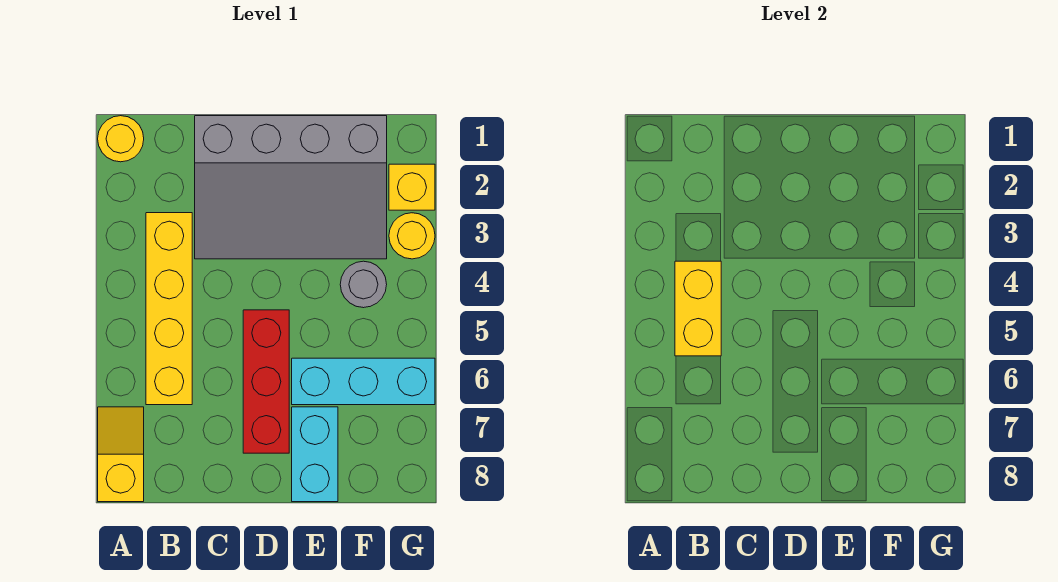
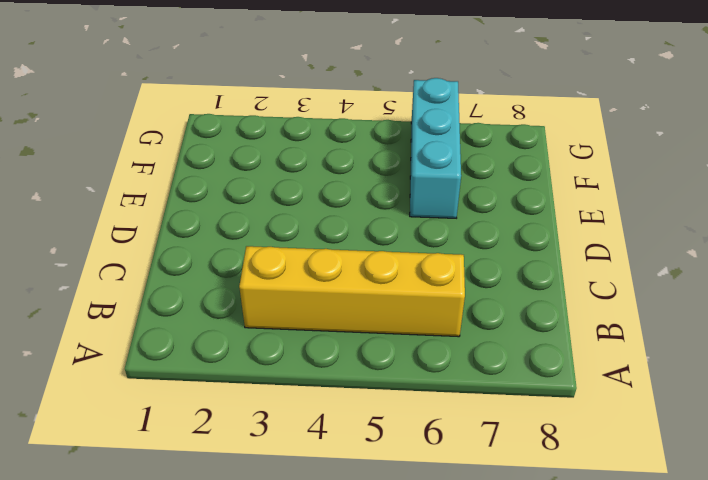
none -> yellow 1x1 round brick [98,116,144,162]
none -> yellow 1x2 slope [98,407,144,502]

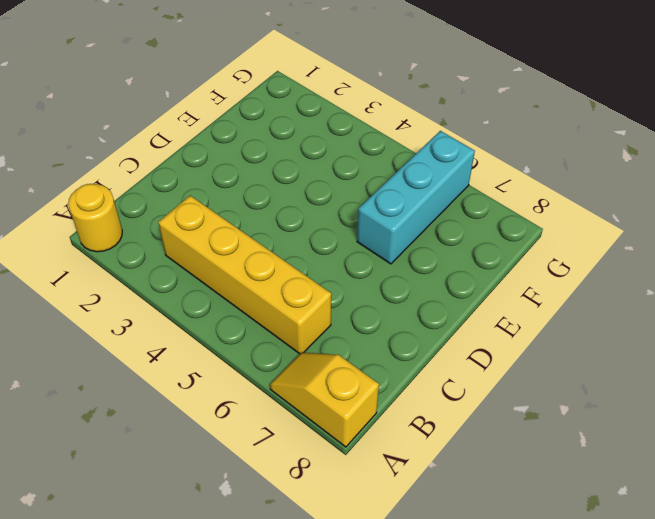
none -> grey 3x4 slope [195,116,387,259]
none -> red 1x3 brick [243,310,289,453]

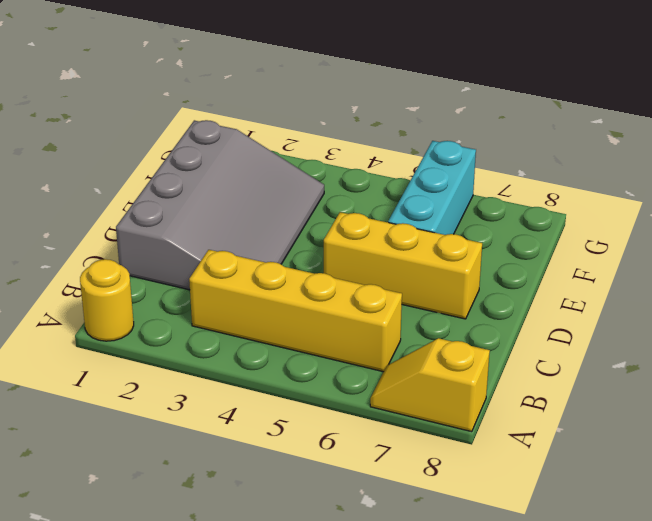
yellow 1x3 brick [324,212,482,319] -> red 1x3 brick [243,310,289,453]
none -> cyan 1x2 brick [292,407,338,502]
none -> grey 1x1 round brick [340,261,387,308]

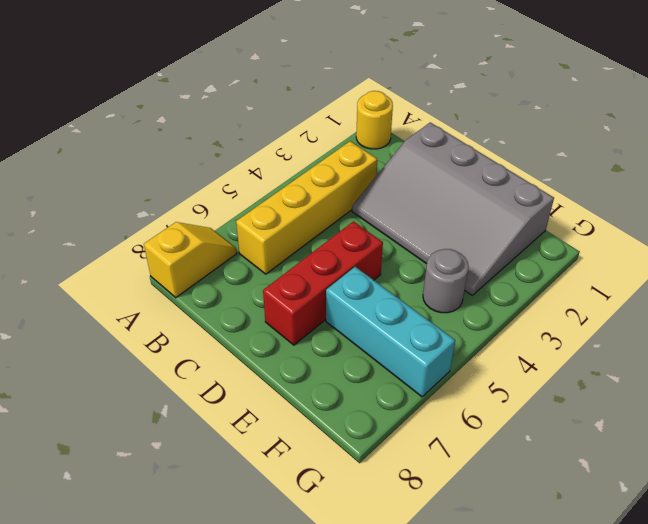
none -> cyan 1x2 brick [292,407,338,502]
none -> yellow 1x1 brick [389,164,435,210]

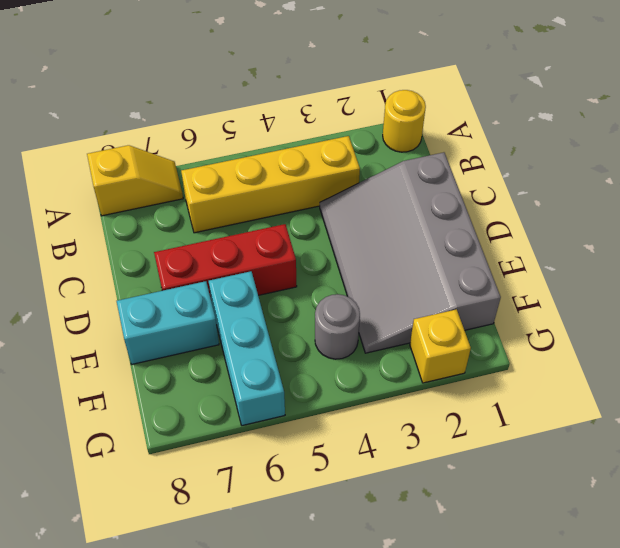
none -> yellow 1x1 round brick [389,213,435,259]
none -> yellow 1x2 brick [675,261,721,356]

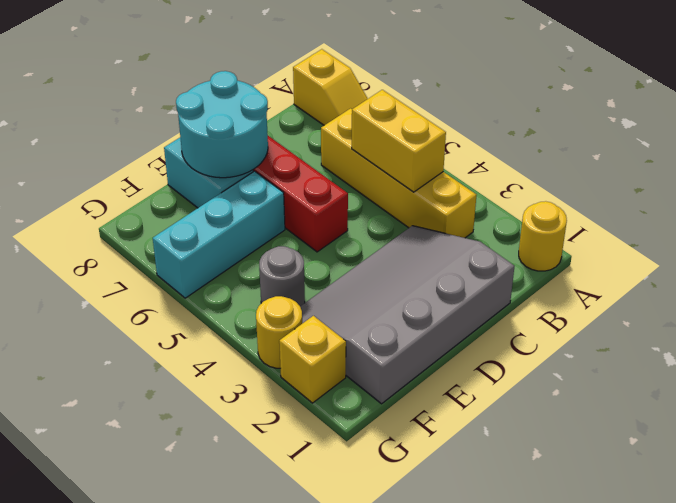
cyan 2x2 round brick [176,71,268,178] -> none

